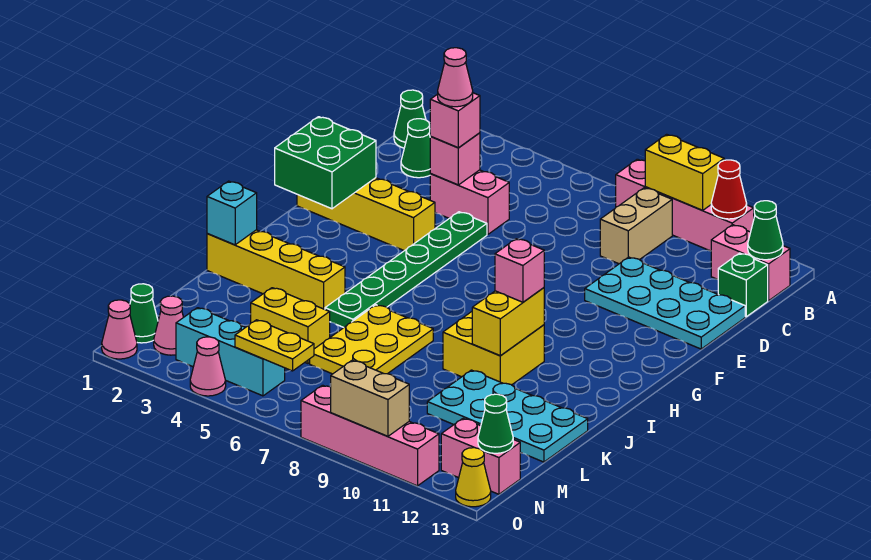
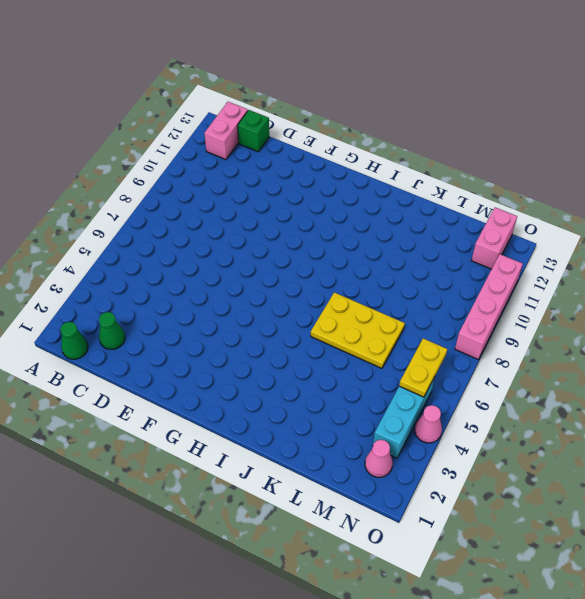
none -> pink 1x4 brick [616,159,754,251]
none -> tan 1x2 brick [600,188,672,264]
none -> pink 1x2 brick [430,170,509,234]
none -> cyan 2x4 plate [585,257,745,349]

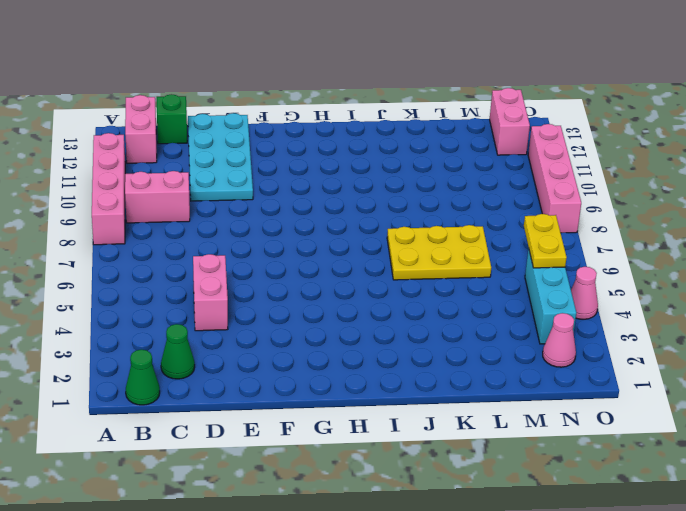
pink 1x2 brick [125,171,190,223] -> tan 1x2 brick [600,188,672,264]
none -> green 1x6 plate [325,212,487,327]
none -> yellow 1x4 brick [297,178,435,251]
none -> yellow 2x2 brick [443,312,544,385]
none -> yellow 1x4 brick [207,230,345,309]

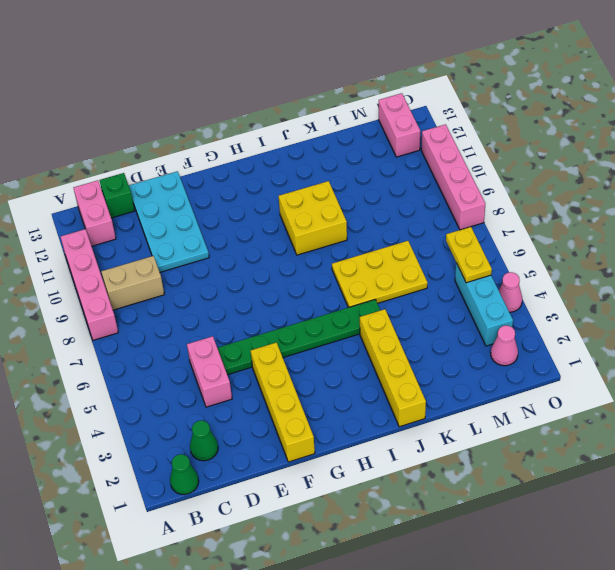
none -> cyan 2x4 plate [427,370,588,462]
none -> yellow 1x2 brick [251,288,330,364]
none -> green 1x1 cone [130,284,158,343]
none -> pink 1x1 cone [102,300,137,359]

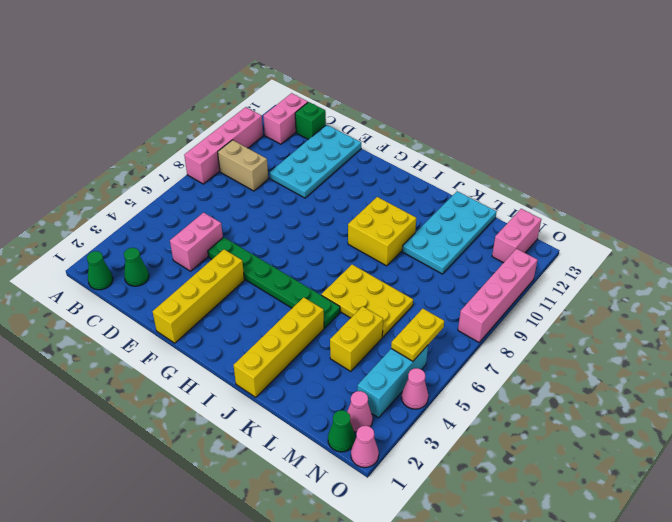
none -> yellow 1x1 cone [456,448,491,507]
none -> yellow 1x2 brick [645,134,724,210]
none -> red 1x1 cone [711,160,747,219]
none -> green 1x1 cone [748,201,783,260]

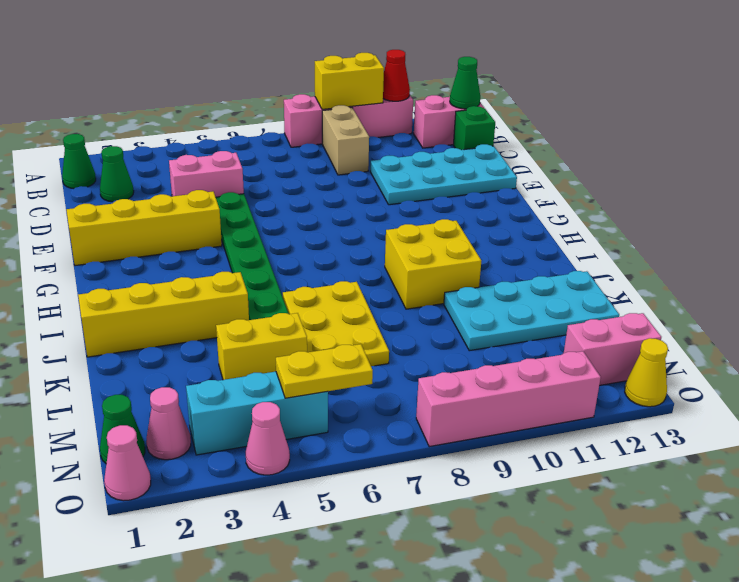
none -> pink 1x1 brick [430,133,480,185]
none -> green 2x2 brick [275,117,376,209]
none -> yellow 1x2 brick [472,288,544,356]
none -> cyan 1x1 brick [207,181,257,245]

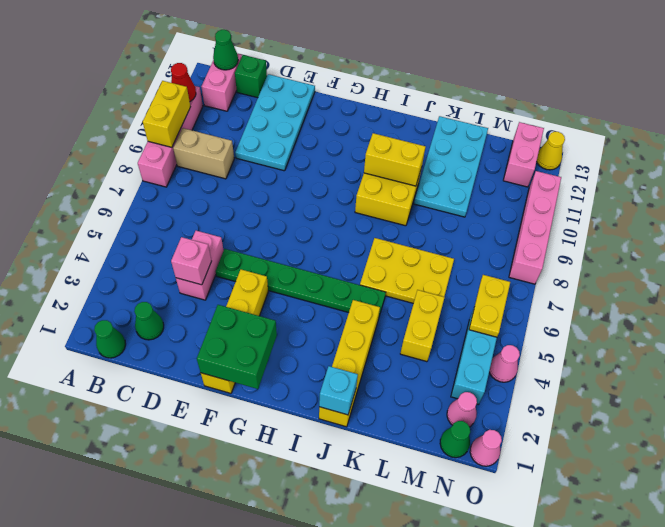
none -> green 1x1 cone [478,394,513,453]
none -> tan 1x2 brick [331,360,409,436]
none -> pink 1x1 brick [430,93,480,148]
none -> pink 1x1 brick [495,239,544,302]

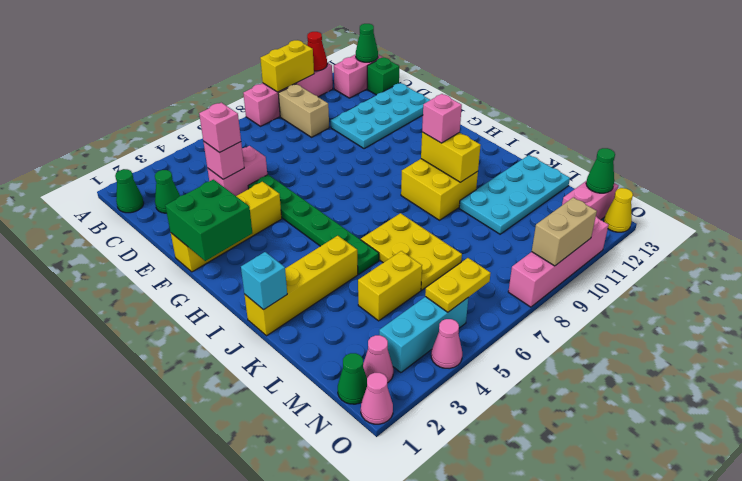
none -> pink 1x1 cone [438,48,473,107]

